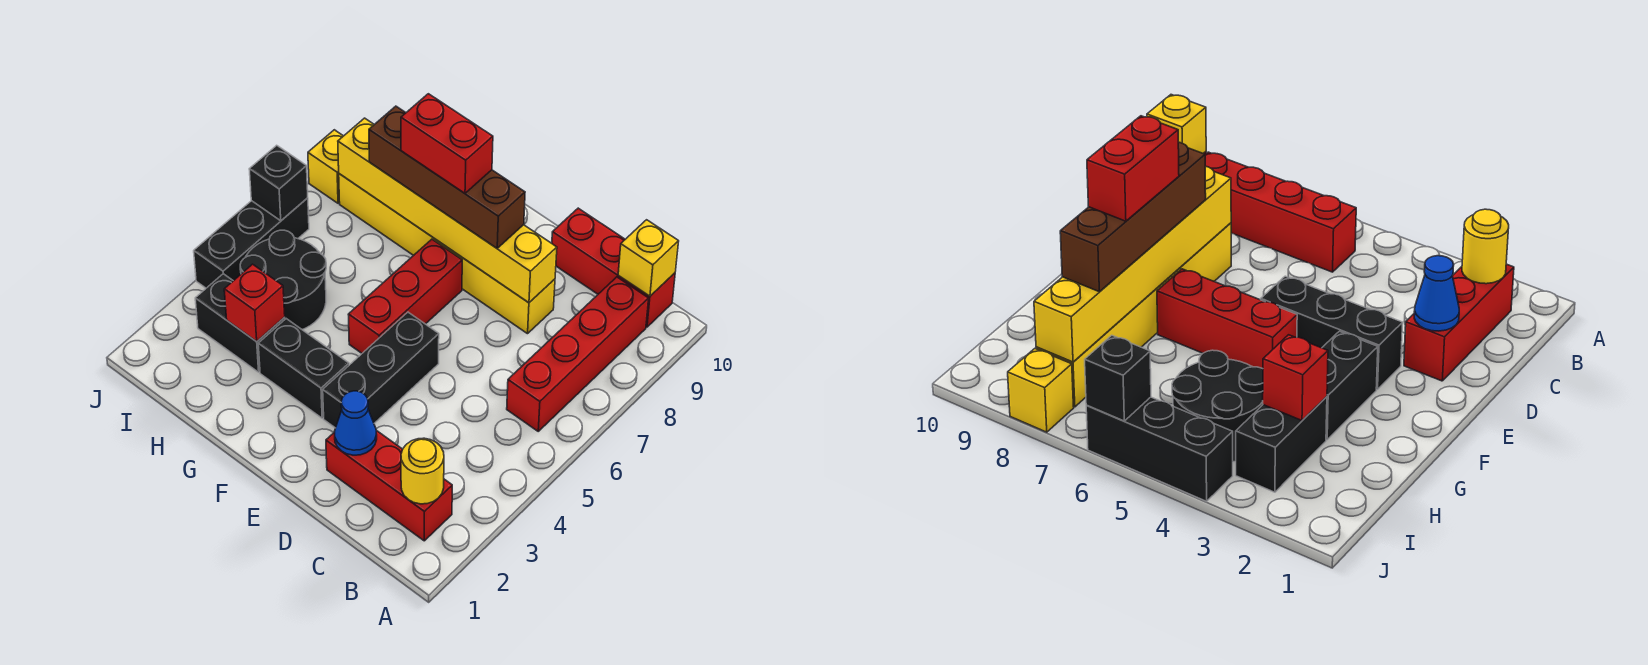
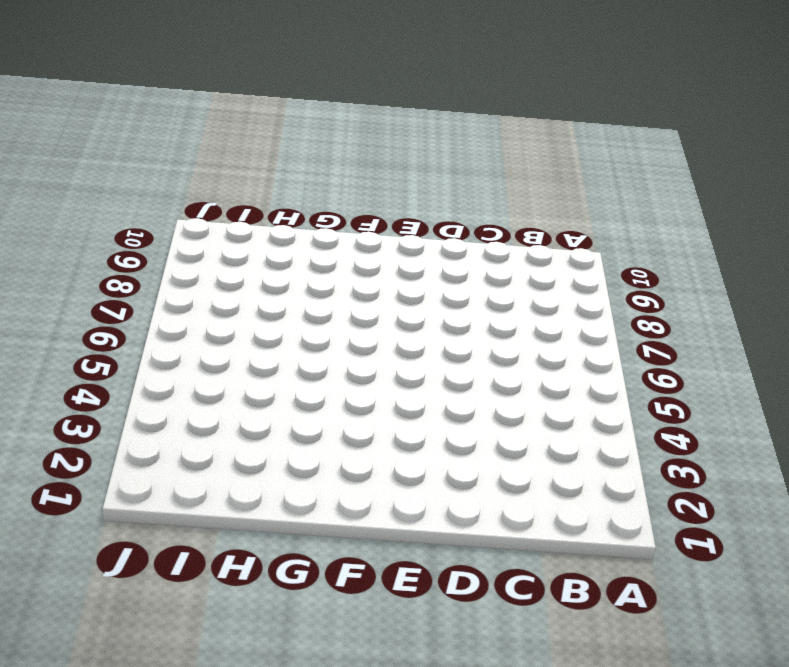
none -> red 1x3 brick [326,430,452,541]
none -> red 1x4 brick [507,277,649,431]
none -> red 1x3 brick [552,208,675,327]

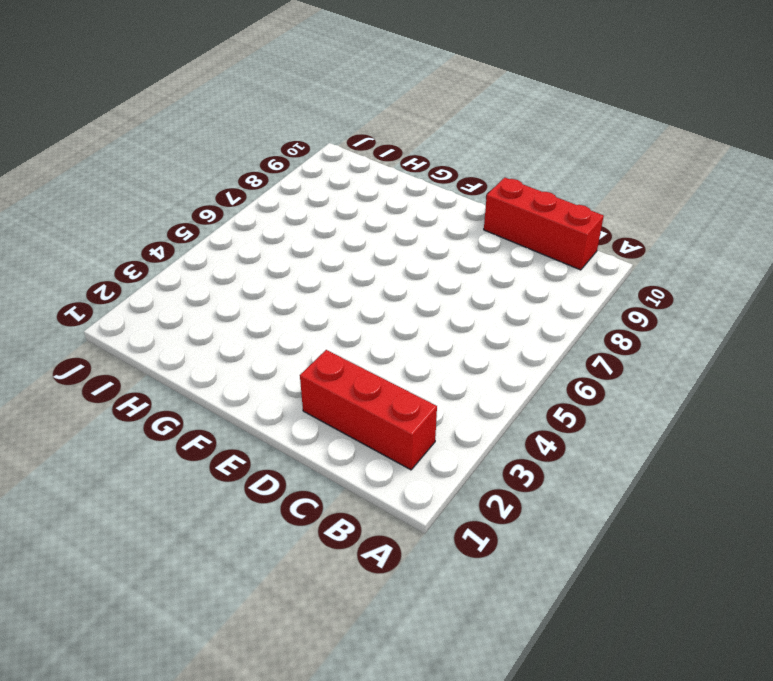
none -> red 1x4 brick [507,277,649,431]
none -> yellow 1x6 brick [339,174,555,334]
none -> black 1x3 brick [323,312,439,428]

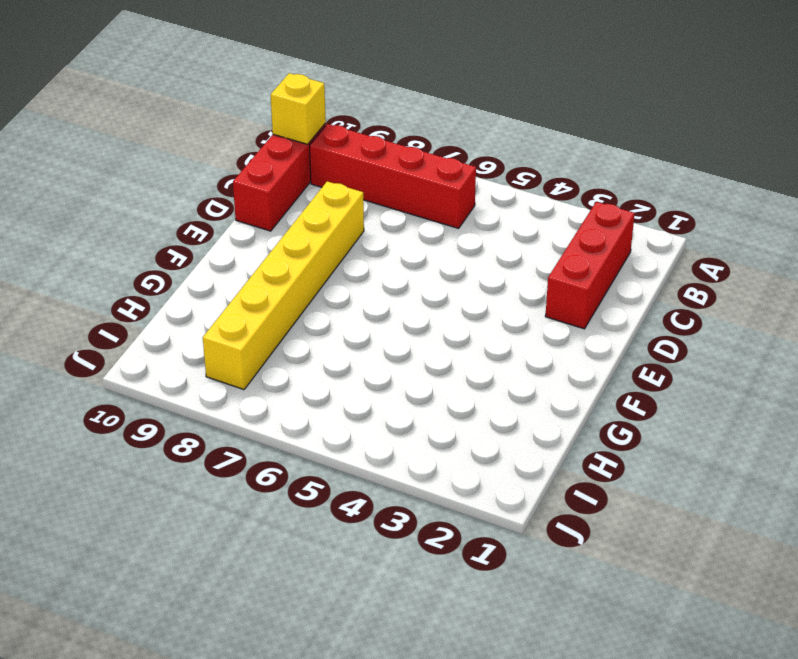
none -> black 1x3 brick [323,312,439,428]
none -> black 1x2 brick [258,319,349,418]
none -> red 1x3 brick [348,239,462,353]

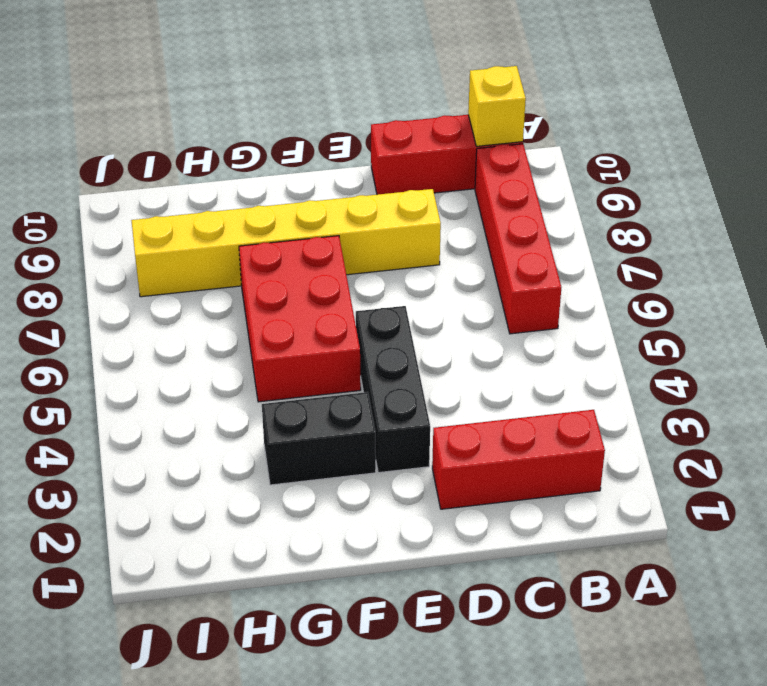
red 2x3 brick [239,236,361,402] -> red 1x3 brick [348,239,462,353]
none -> black 1x2 brick [195,274,285,372]
none -> black 2x2 round brick [240,230,326,329]
none -> black 1x3 brick [194,198,309,288]

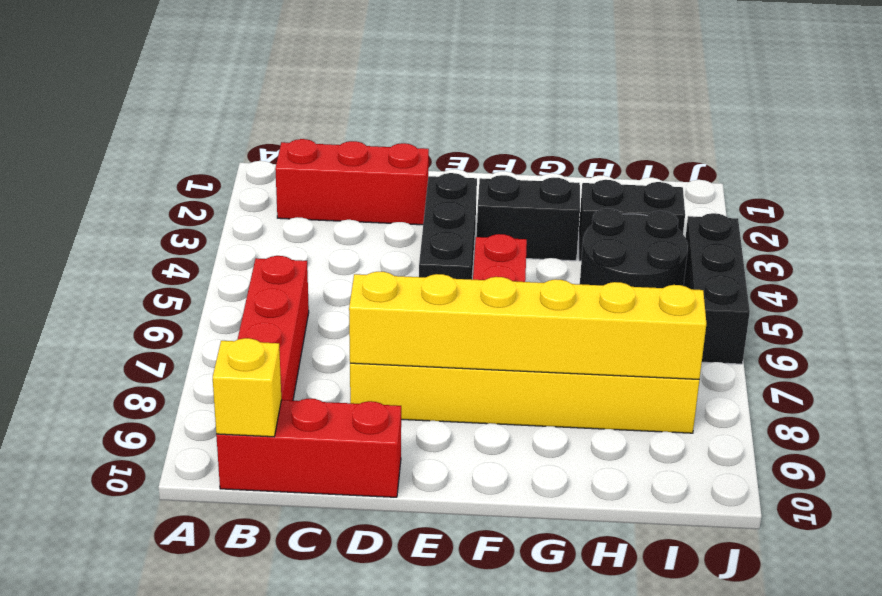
none -> yellow 1x1 brick [308,130,343,203]
none -> yellow 1x1 round brick [401,438,444,504]
none -> blue 1x1 cone [334,391,377,455]

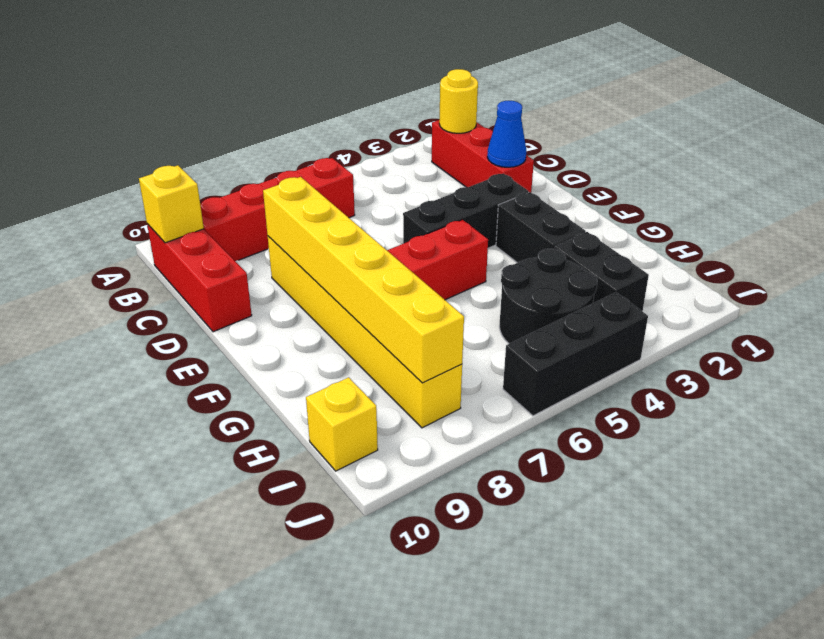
yellow 1x1 brick [306,377,378,471] -> yellow 1x1 brick moved to [308,130,343,203]
none -> red 1x1 brick [224,264,285,342]
none -> black 1x1 brick [249,145,308,221]
none -> brown 1x4 brick [369,106,525,248]

